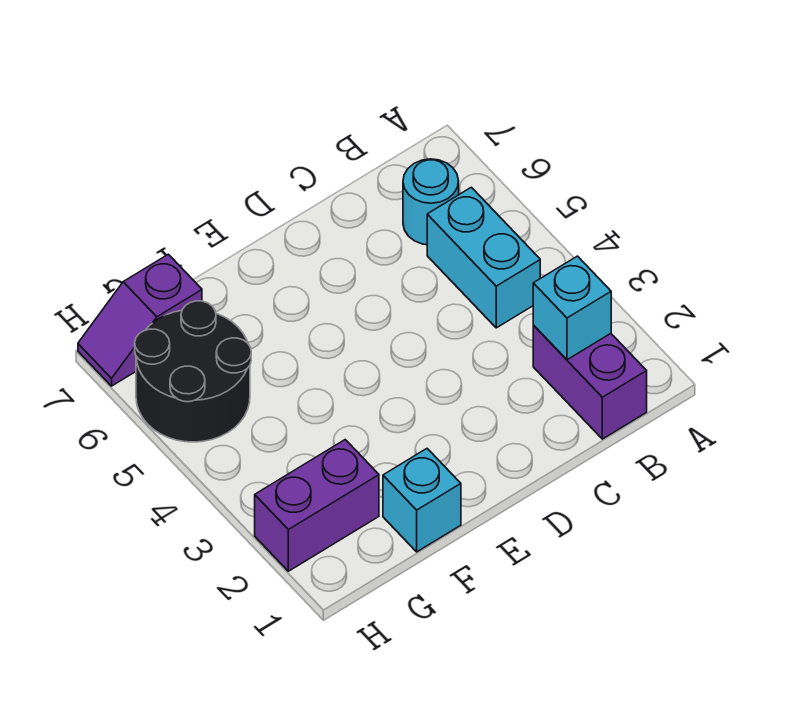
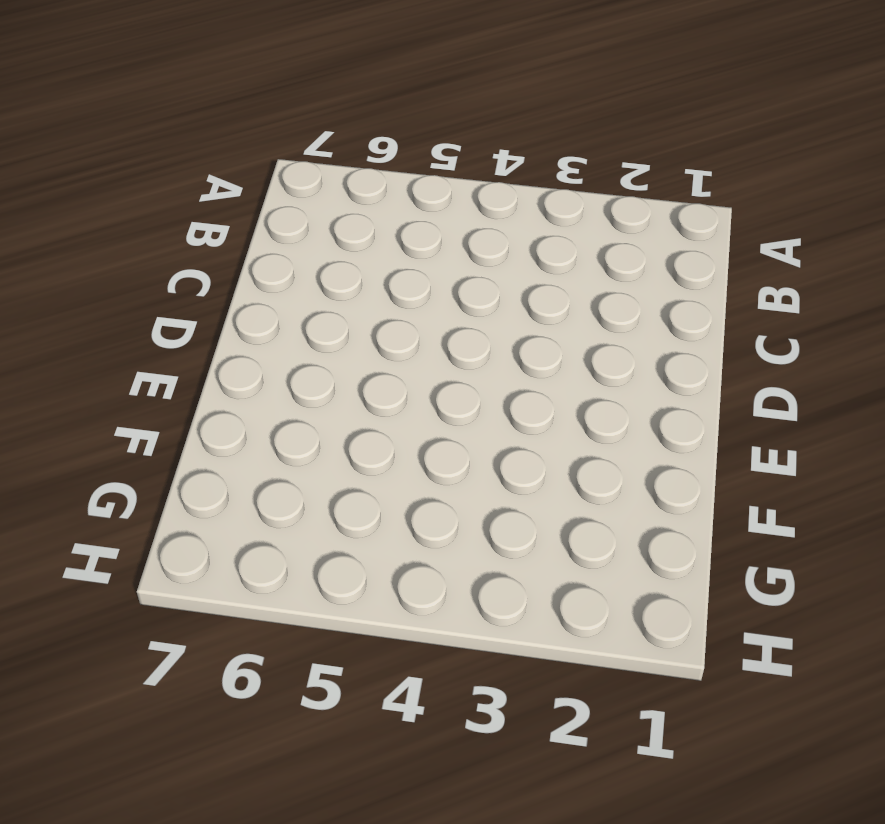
none -> purple 1x2 brick [533,325,647,439]
none -> cyan 1x2 brick [427,187,540,328]

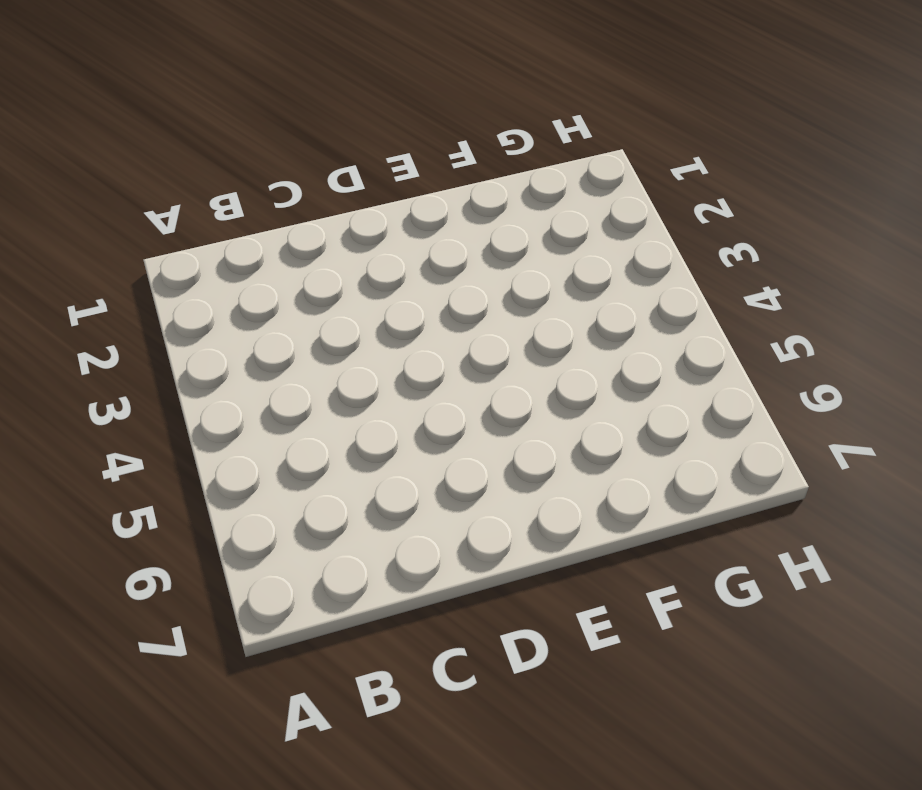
none -> purple 1x2 brick [533,325,647,439]
none -> cyan 1x2 brick [427,187,540,328]

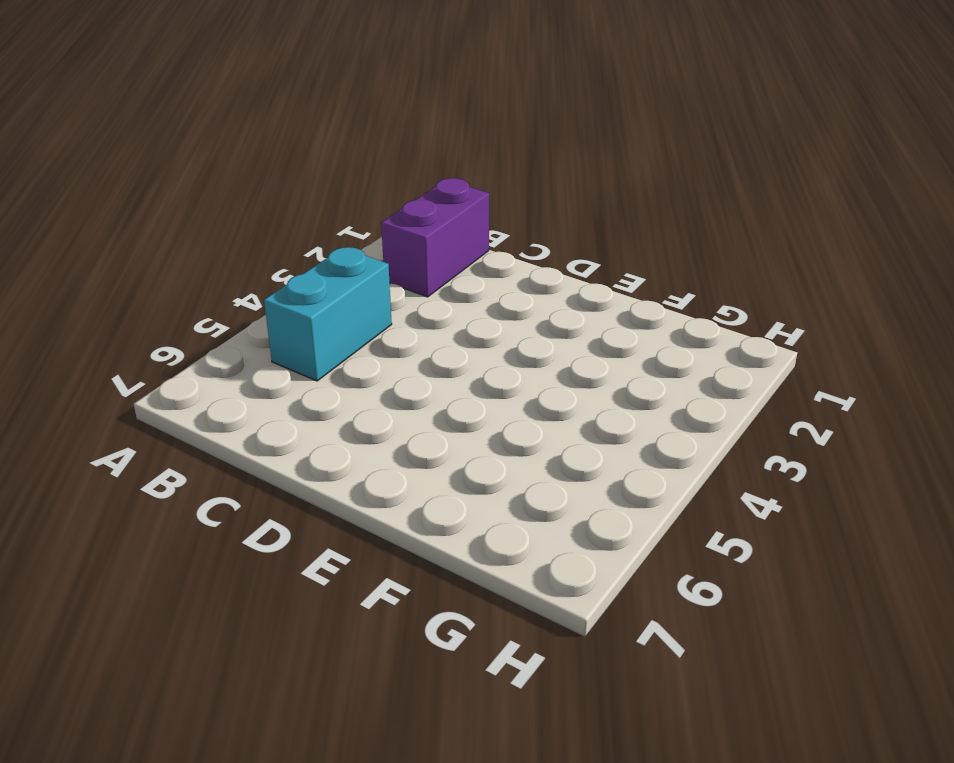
none -> cyan 1x1 round brick [403,159,459,245]
none -> cyan 1x1 brick [383,449,461,552]

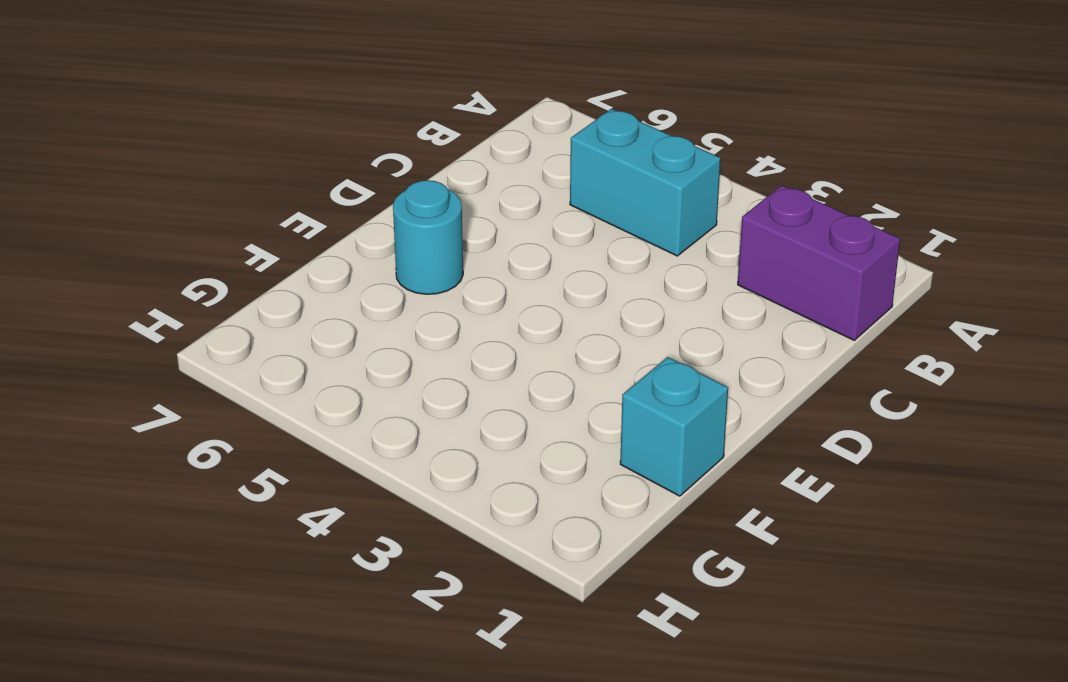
cyan 1x1 round brick [393,180,463,294] -> cyan 1x1 round brick moved to [403,159,459,245]
none -> purple 1x2 brick [255,440,379,571]
none -> black 2x2 round brick [135,301,251,442]

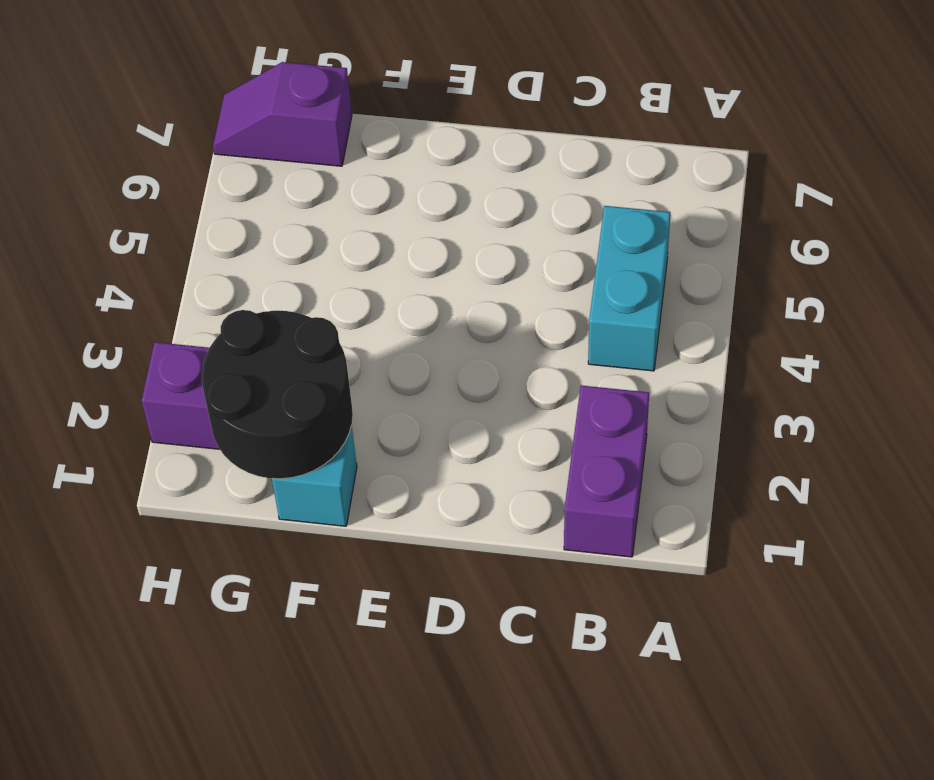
black 2x2 round brick [202,310,353,479] -> black 2x2 round brick moved to [135,301,251,442]
none -> cyan 1x1 round brick [403,159,459,245]
none -> cyan 1x1 brick [533,256,611,360]

